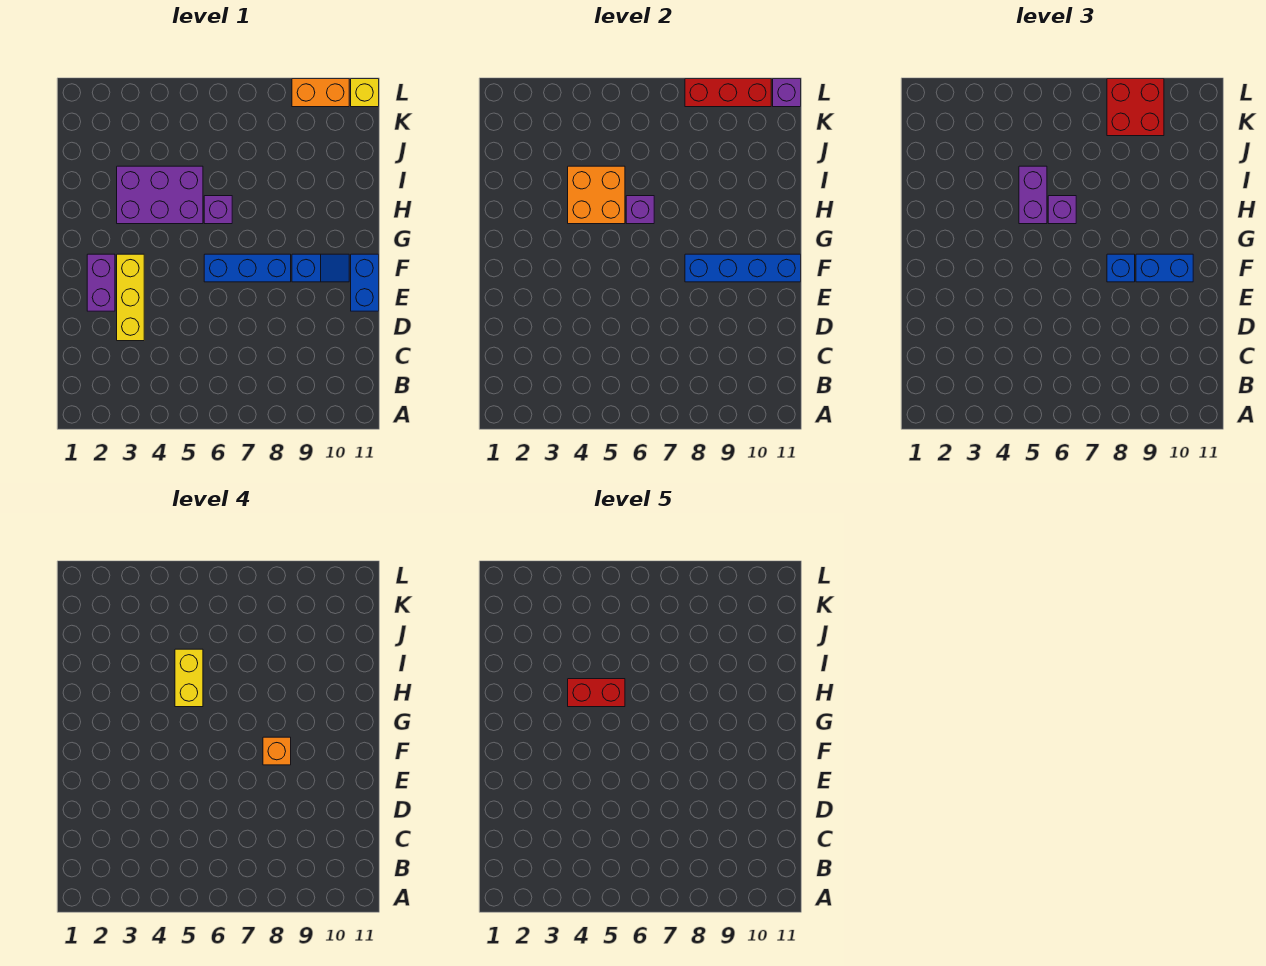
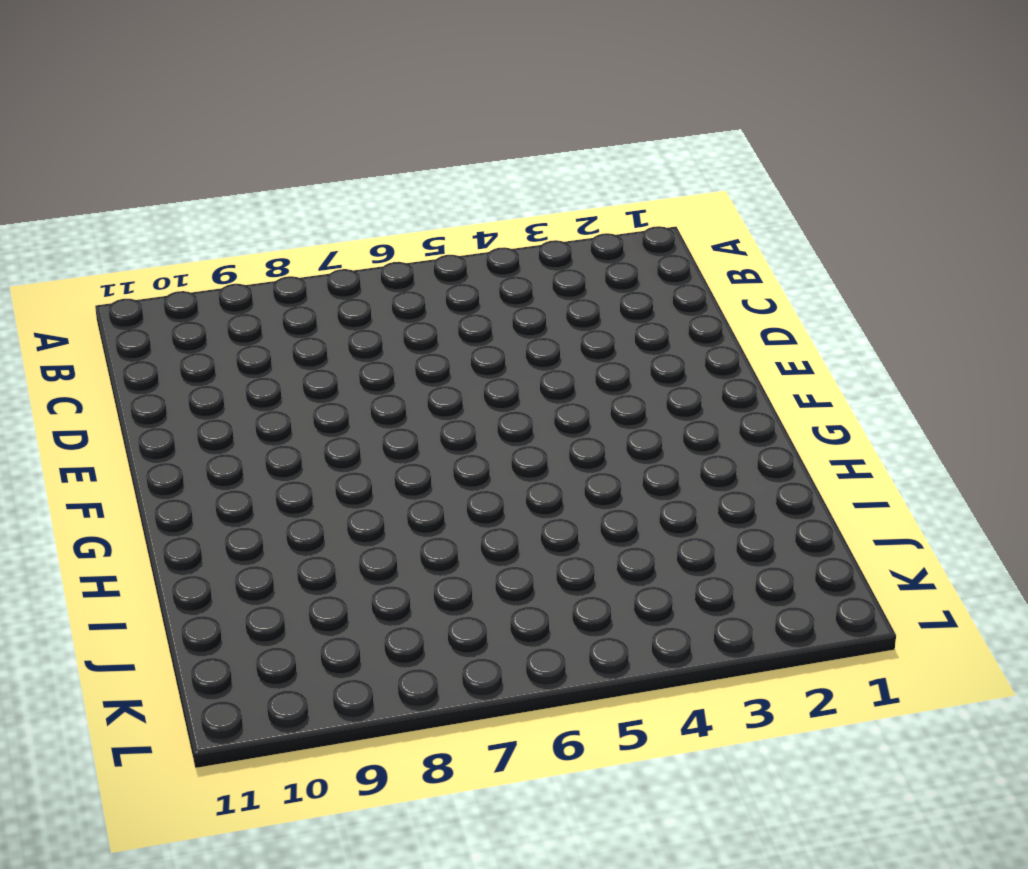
none -> yellow 1x3 brick [117,254,144,341]
none -> purple 1x2 brick [87,254,115,311]
none -> blue 1x2 brick [351,254,379,311]

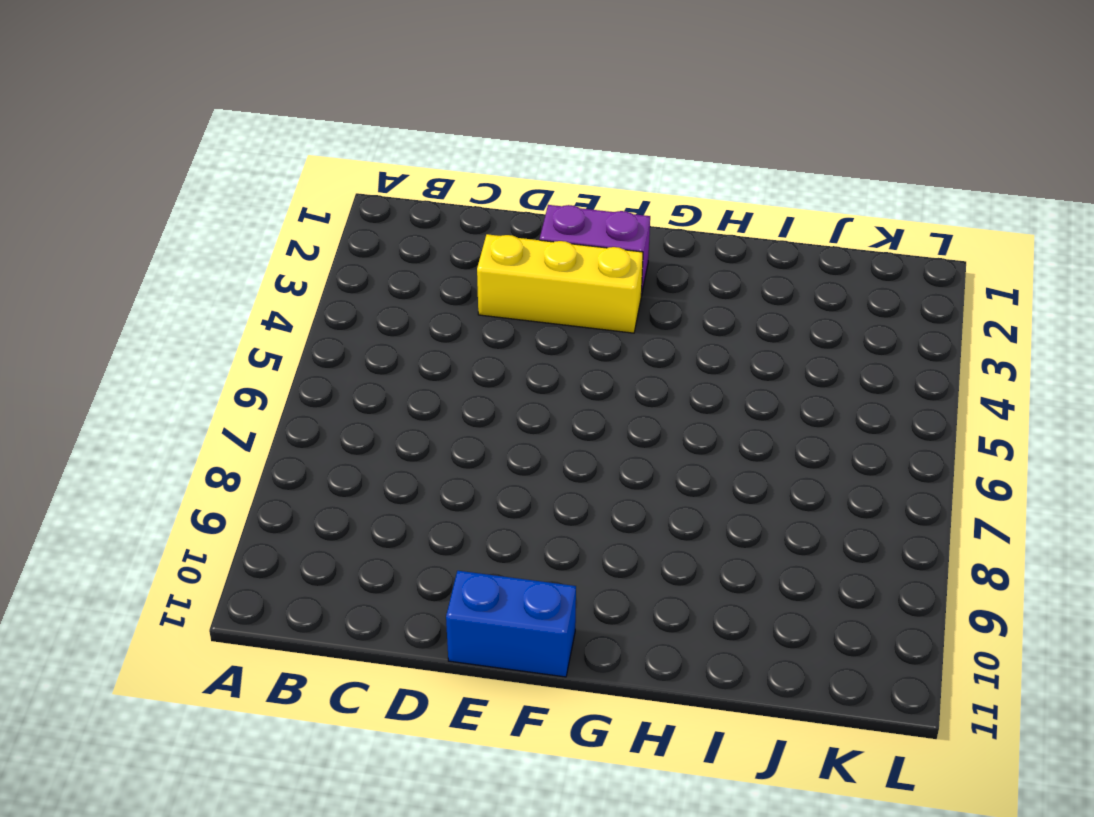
none -> blue 1x3 brick [204,254,291,282]
none -> blue 1x2 slope [292,254,349,282]
none -> purple 2x3 brick [117,166,203,224]

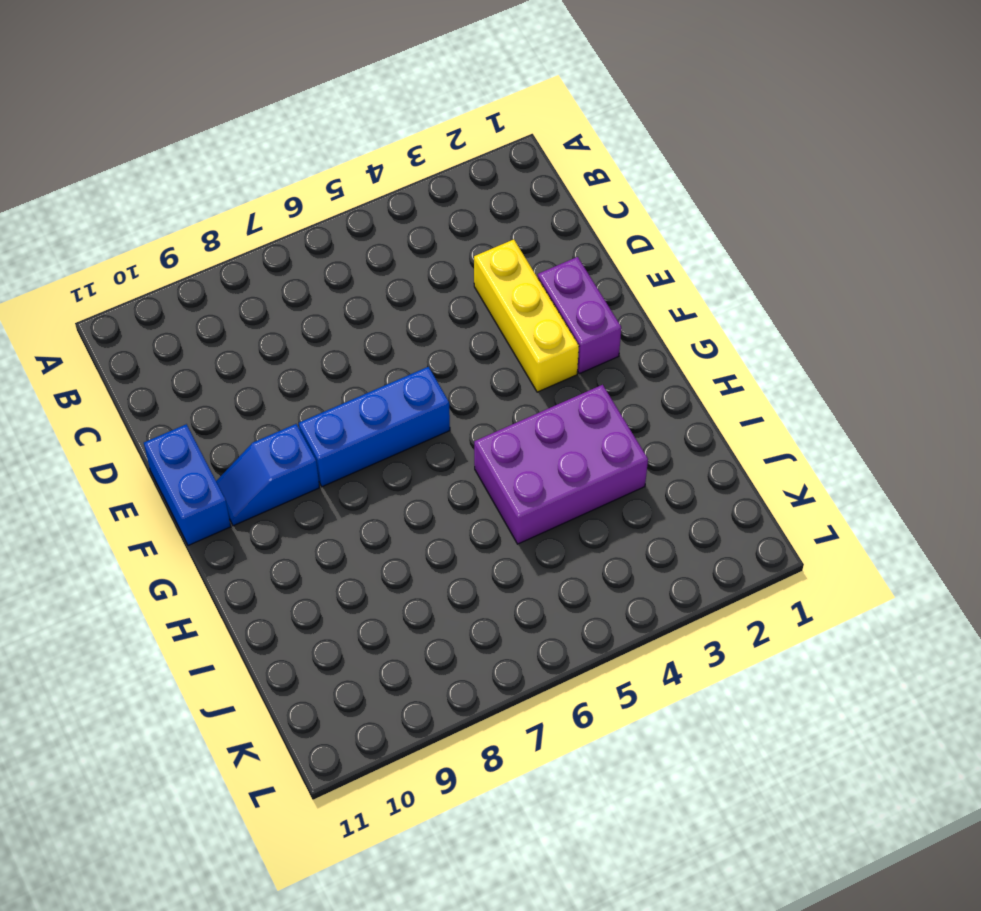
none -> purple 1x1 brick [204,196,232,224]
none -> orange 1x2 brick [292,79,349,107]
none -> yellow 1x1 brick [351,79,379,107]

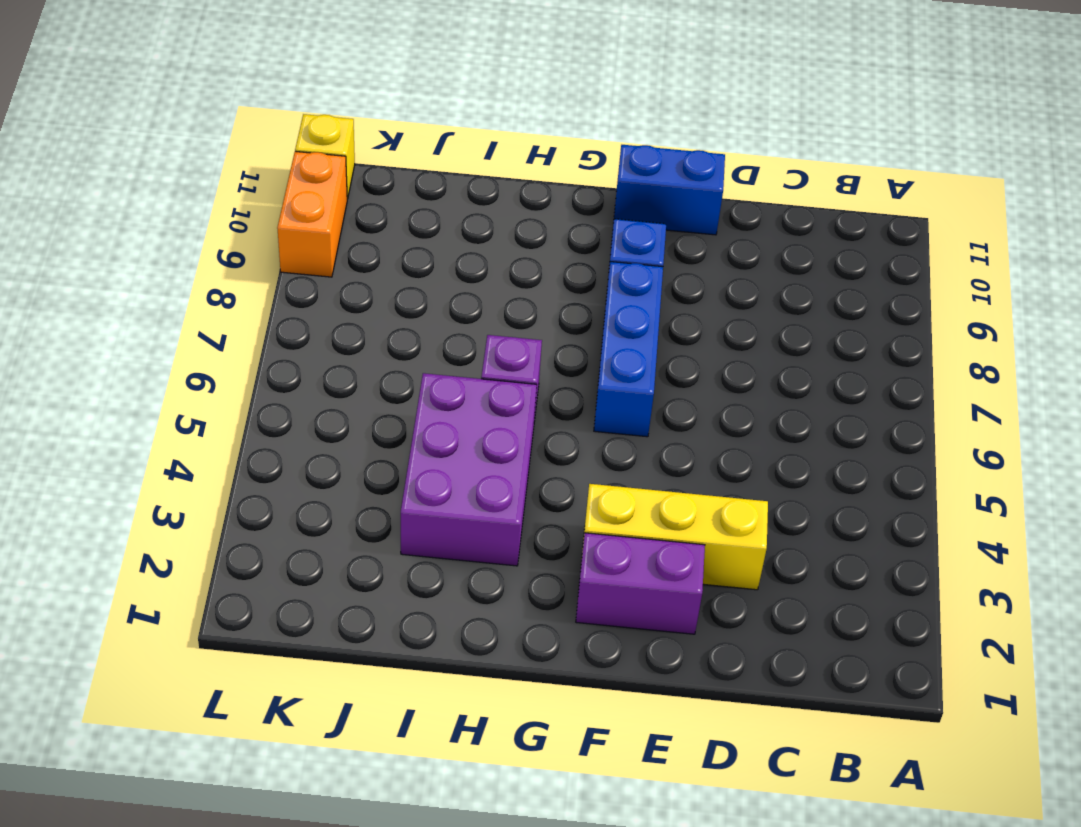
none -> blue 1x4 brick [685,254,801,282]
none -> orange 2x2 brick [568,166,625,224]
none -> purple 1x1 brick [626,196,654,224]

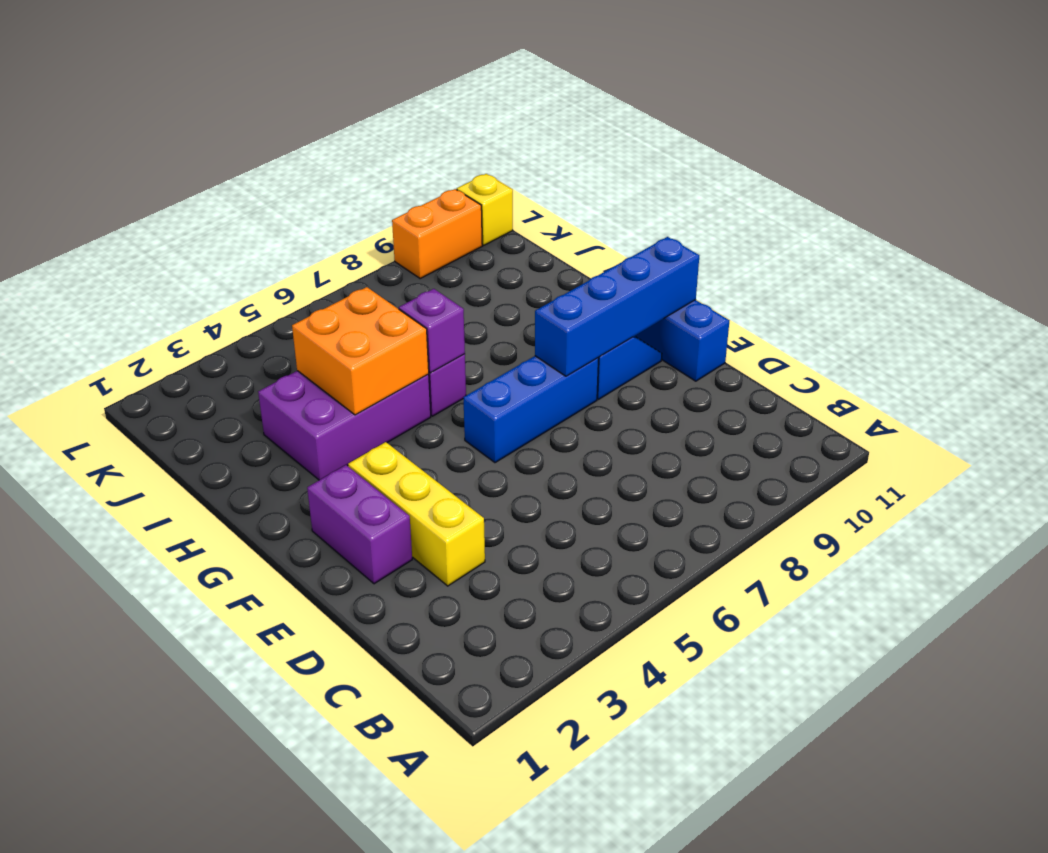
none -> red 1x3 brick [685,79,771,107]
none -> purple 1x1 brick [773,79,801,107]
none -> blue 1x1 brick [1107,254,1135,282]

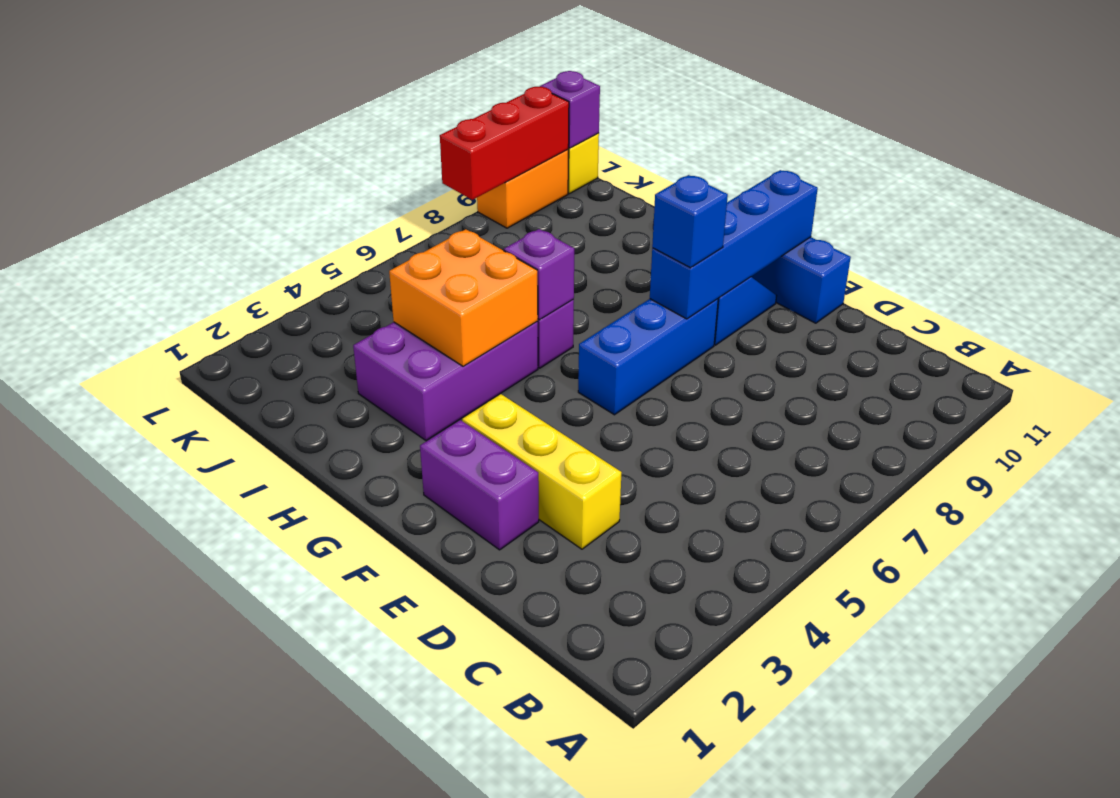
none -> blue 1x2 brick [1136,254,1193,282]
none -> purple 1x2 brick [1019,166,1047,224]
none -> purple 1x1 brick [1048,196,1076,224]

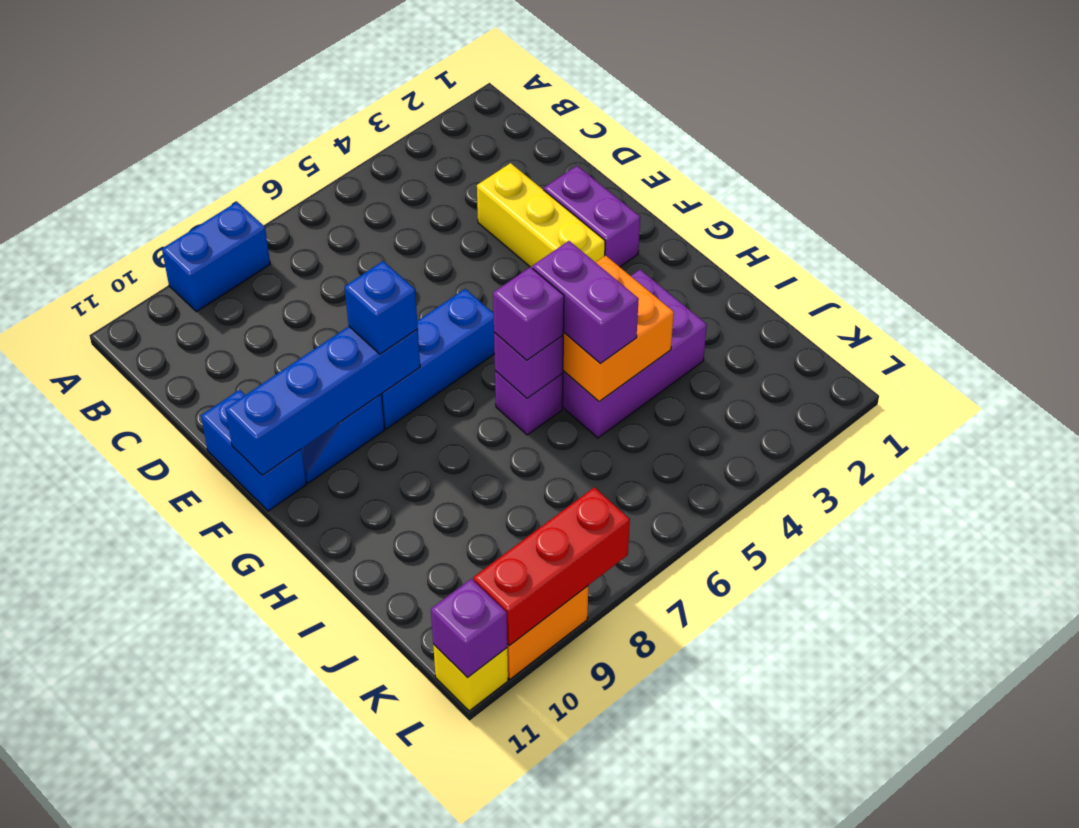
blue 1x2 brick [162,202,270,312] -> blue 1x2 brick moved to [1136,254,1193,282]
none -> red 2x2 brick [1107,79,1164,136]
none -> orange 1x1 brick [263,737,291,765]
none -> yellow 1x2 brick [175,649,203,707]

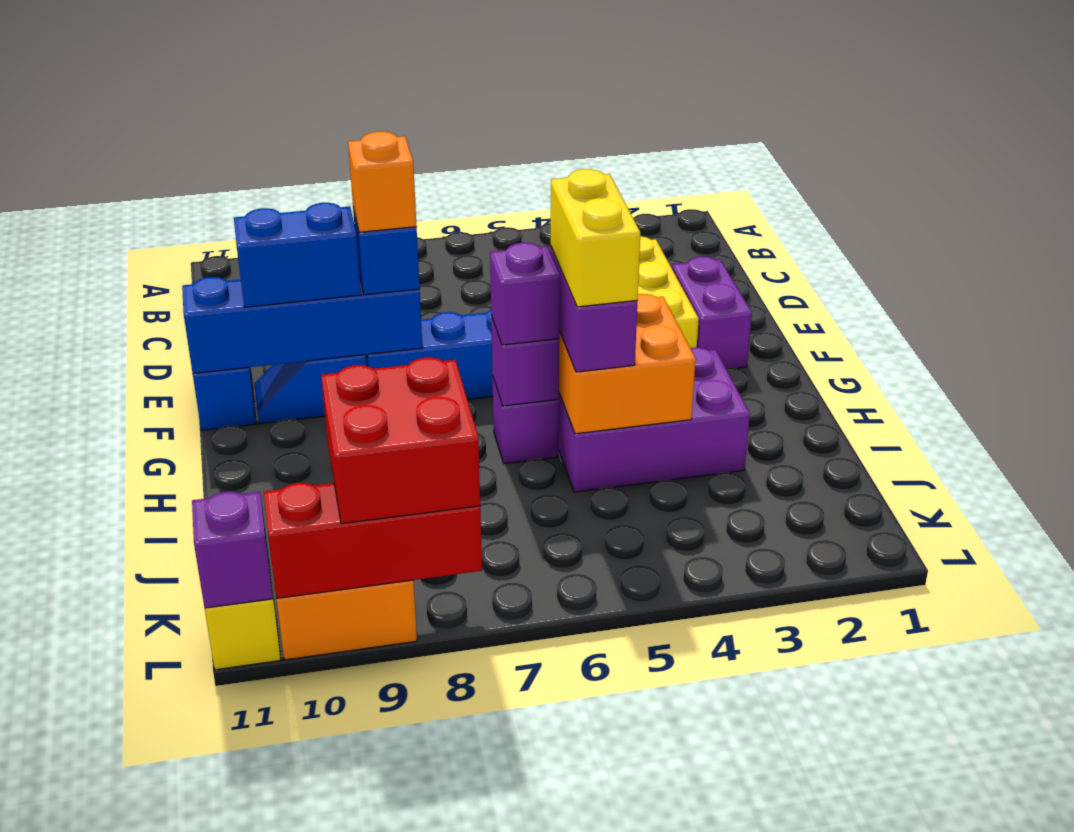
none -> red 1x2 brick [568,679,625,707]

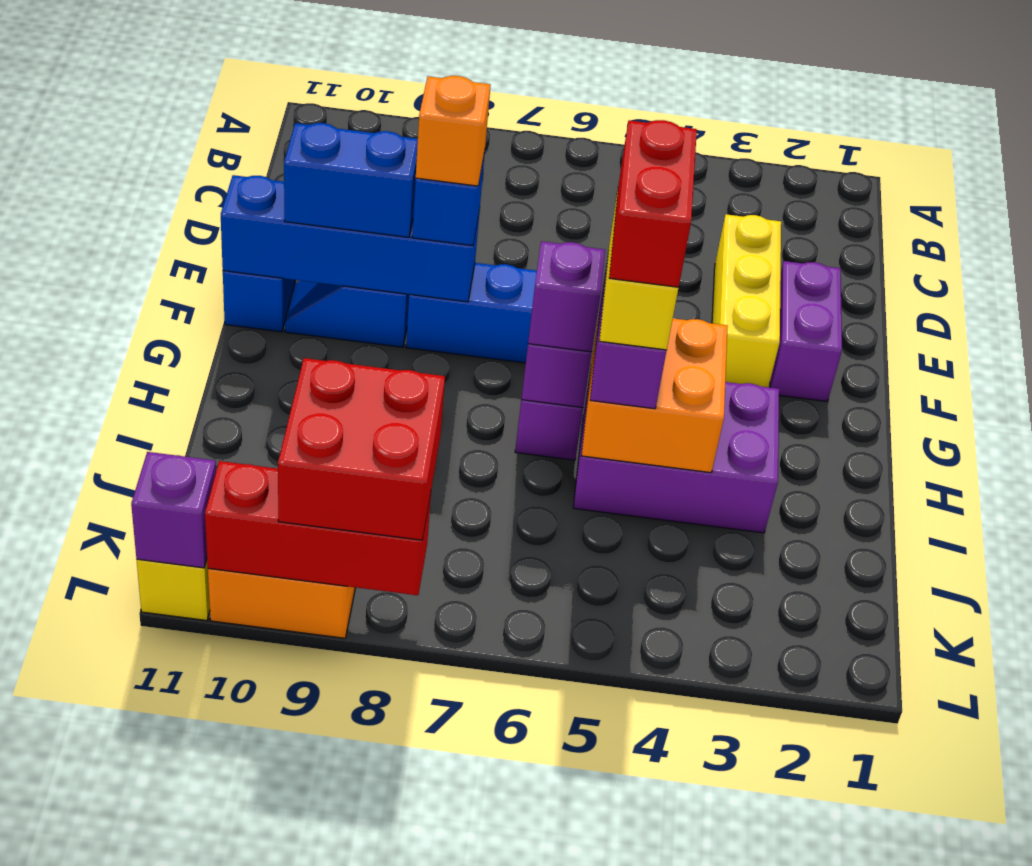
red 1x2 brick [609,120,697,287] -> red 1x2 brick turned to [568,679,625,707]

